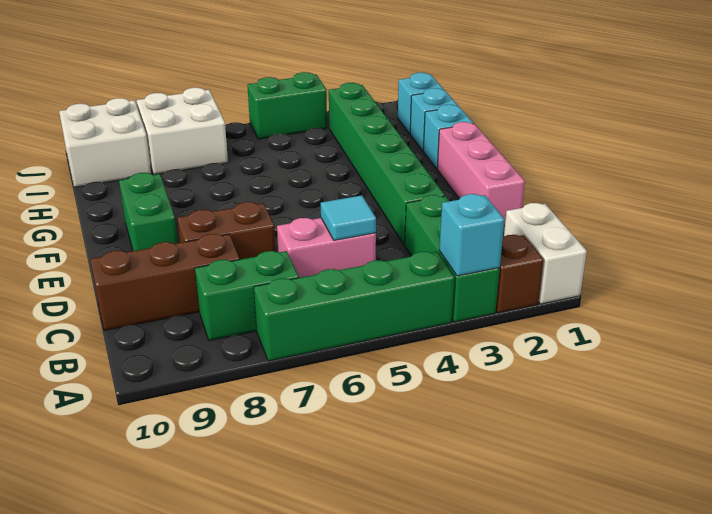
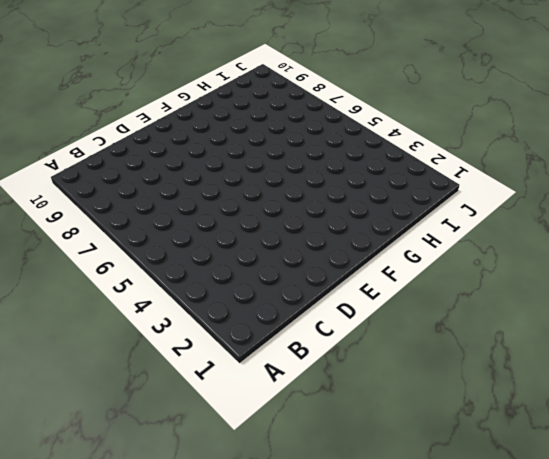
none -> white 1x2 brick [504,203,587,304]
none -> brown 1x1 brick [496,235,544,313]
none -> green 1x3 brick [405,195,500,322]

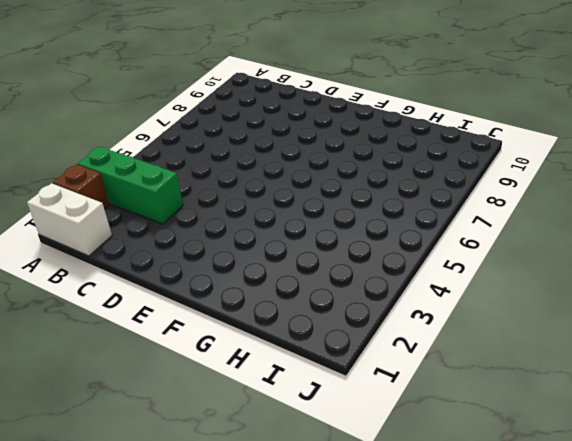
none -> green 1x4 brick [254,252,455,361]
none -> green 1x2 brick [195,251,299,341]
none -> pink 1x2 brick [277,218,376,278]

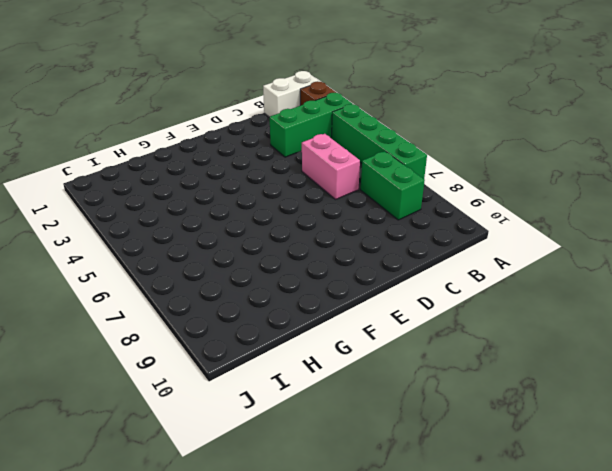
none -> brown 1x3 brick [91,234,240,330]
none -> pink 1x3 brick [437,122,525,226]
none -> green 1x6 brick [329,83,445,245]

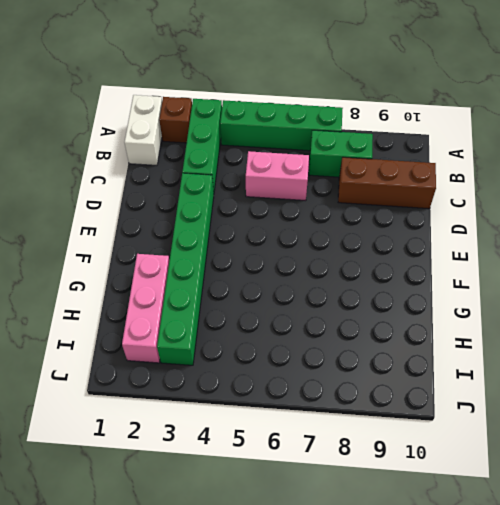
pink 1x3 brick [122,254,169,363] -> pink 1x3 brick moved to [437,122,525,226]
none -> brown 1x2 brick [177,202,276,259]
none -> green 1x2 brick [119,173,178,251]
none -> cyan 1x1 brick [423,105,474,169]

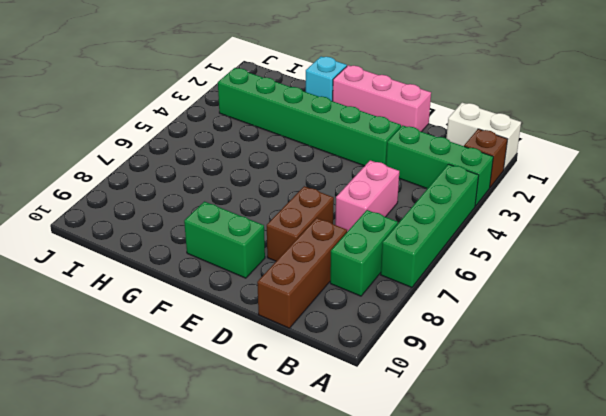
none -> cyan 1x1 brick [410,88,458,151]
none -> cyan 1x1 brick [398,73,444,133]
none -> white 2x2 brick [137,88,228,175]

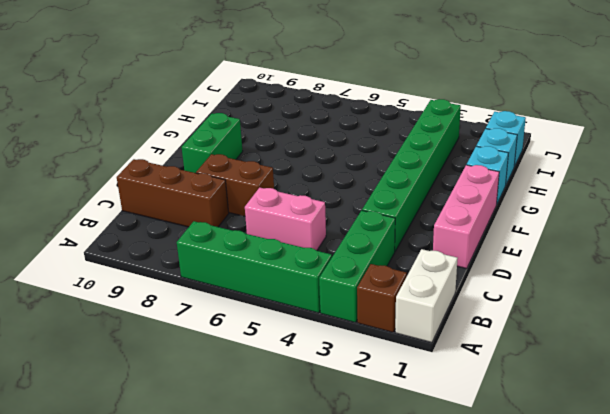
none -> green 1x2 brick [195,251,299,341]
none -> white 2x2 brick [137,88,228,175]
none -> white 2x2 brick [59,98,151,187]

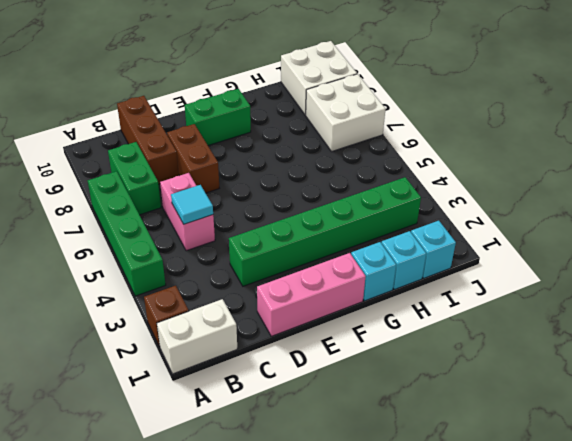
none -> green 1x3 brick [405,195,500,322]
none -> green 1x2 brick [247,72,327,139]
none -> cyan 1x1 brick [439,194,504,276]

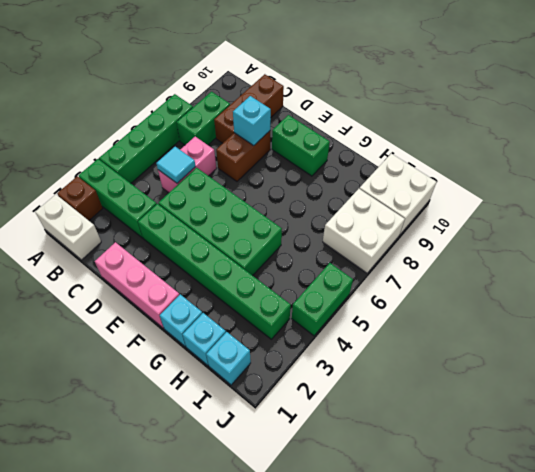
green 2x4 brick [159,168,282,276] -> none
cyan 1x1 brick [233,96,271,145] -> cyan 1x1 brick moved to [439,194,504,276]

